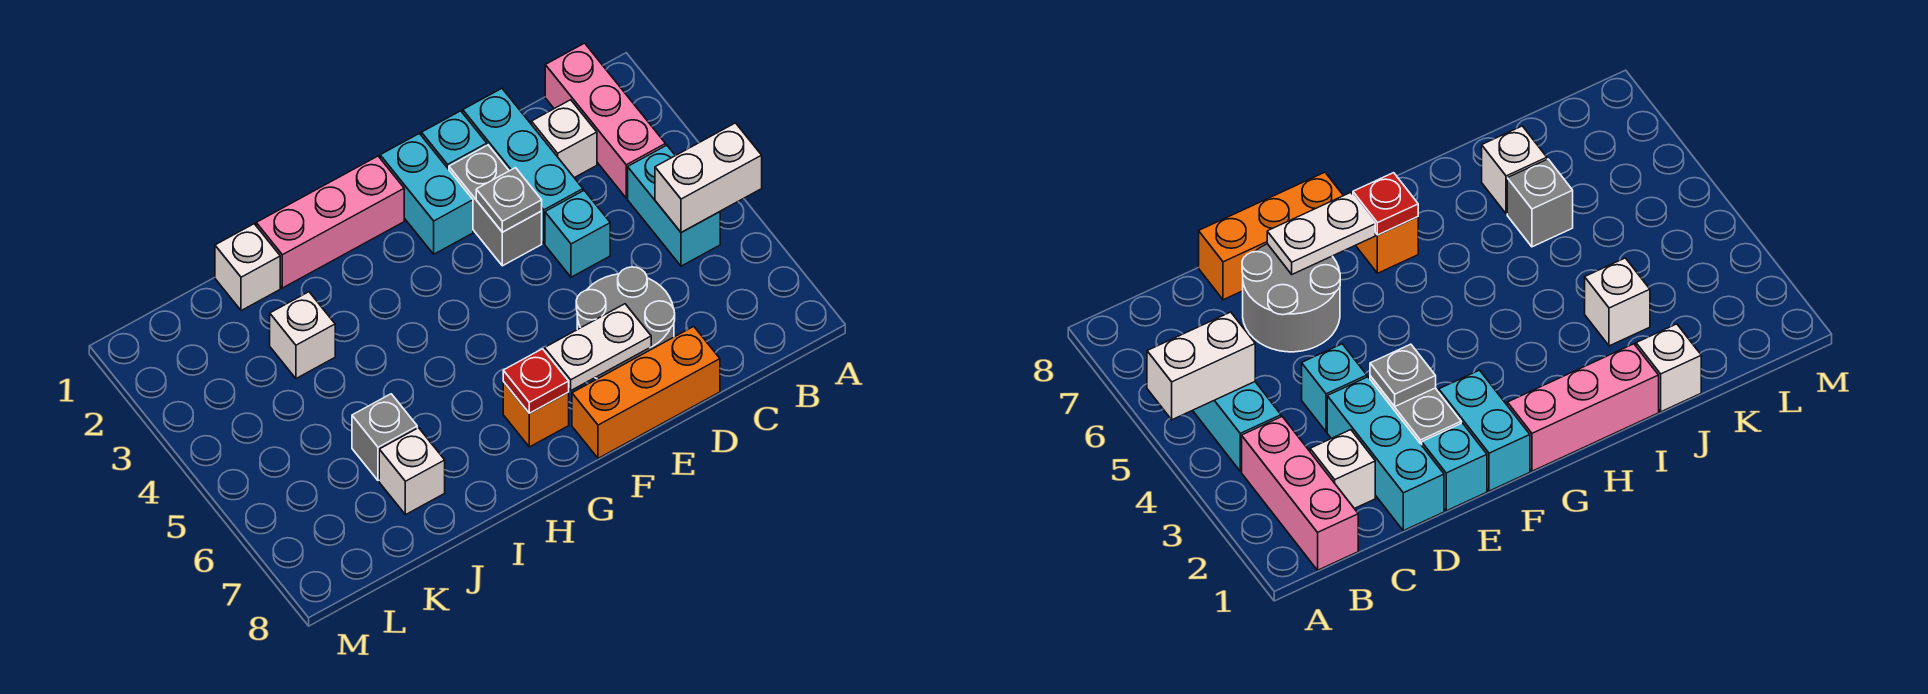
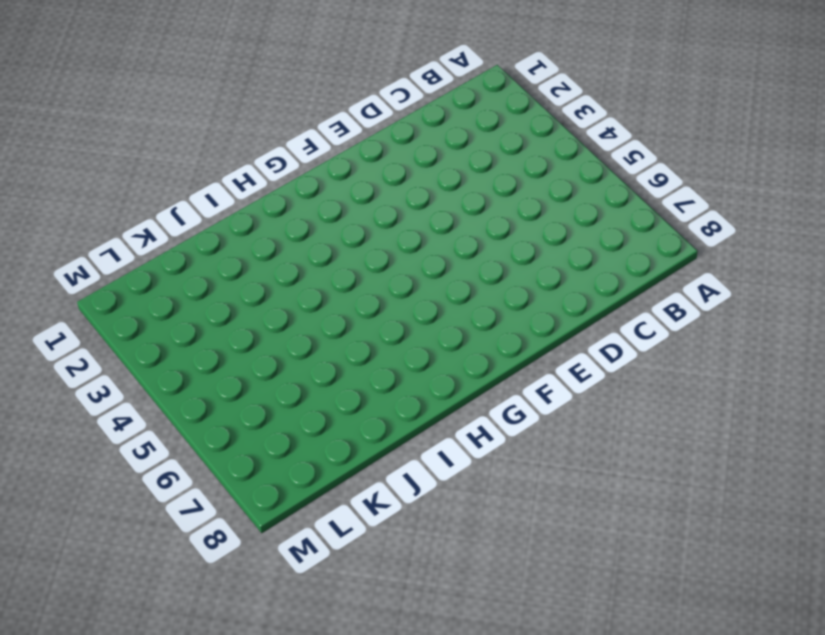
none -> pink 1x3 brick [545,43,666,198]
none -> cyan 1x2 brick [628,145,720,266]
none -> white 1x1 brick [531,100,597,178]

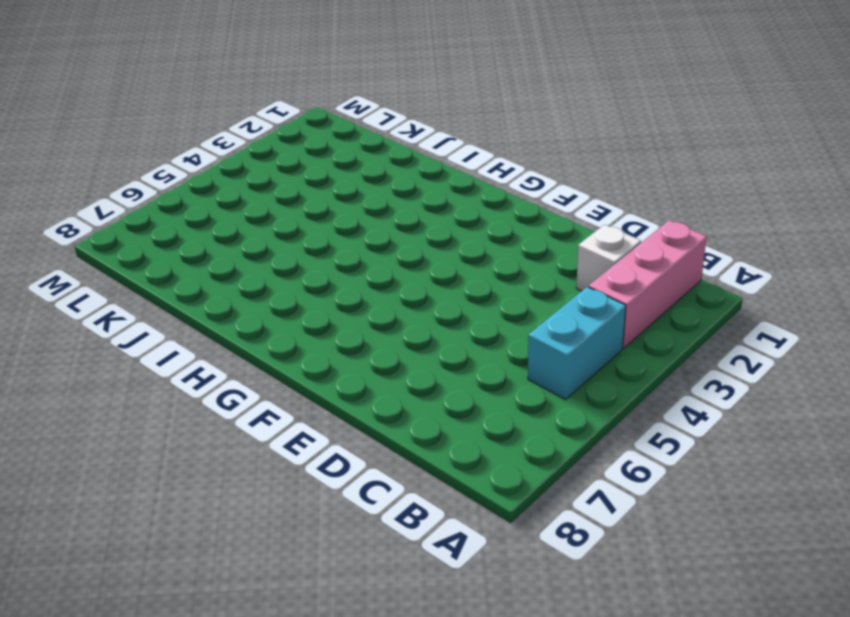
none -> cyan 1x3 brick [463,89,583,243]
none -> cyan 1x1 brick [545,191,610,277]
none -> grey 2x2 round brick [576,267,675,379]

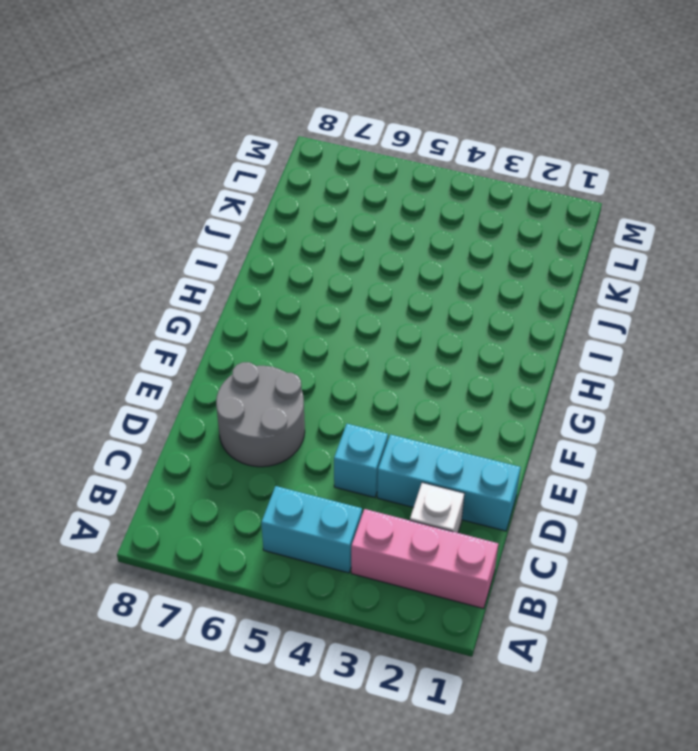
none -> orange 1x3 brick [572,326,720,458]
none -> cyan 1x1 brick [421,111,487,169]
none -> grey 1x2 brick [449,145,542,266]

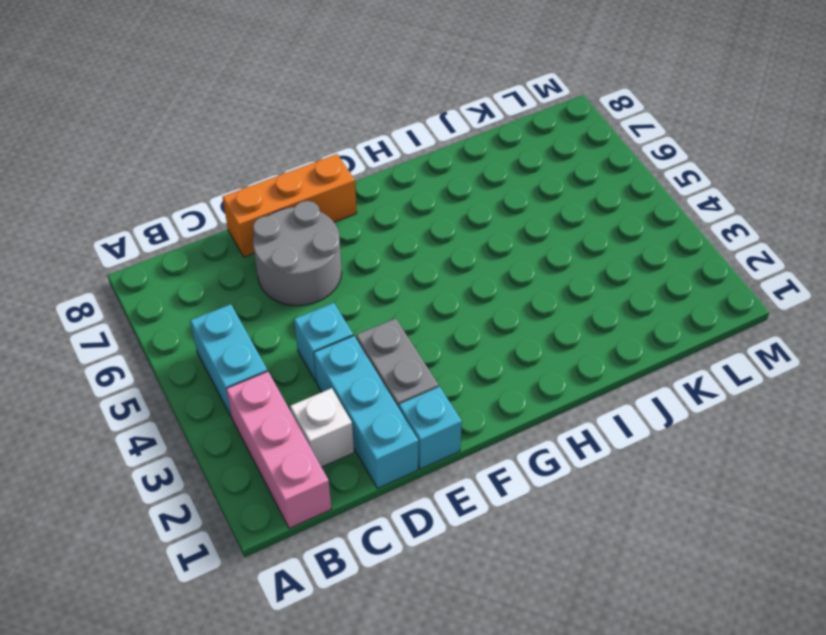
none -> cyan 1x2 brick [380,134,473,254]
none -> pink 1x3 brick [256,156,404,288]
none -> orange 1x1 brick [503,382,569,447]

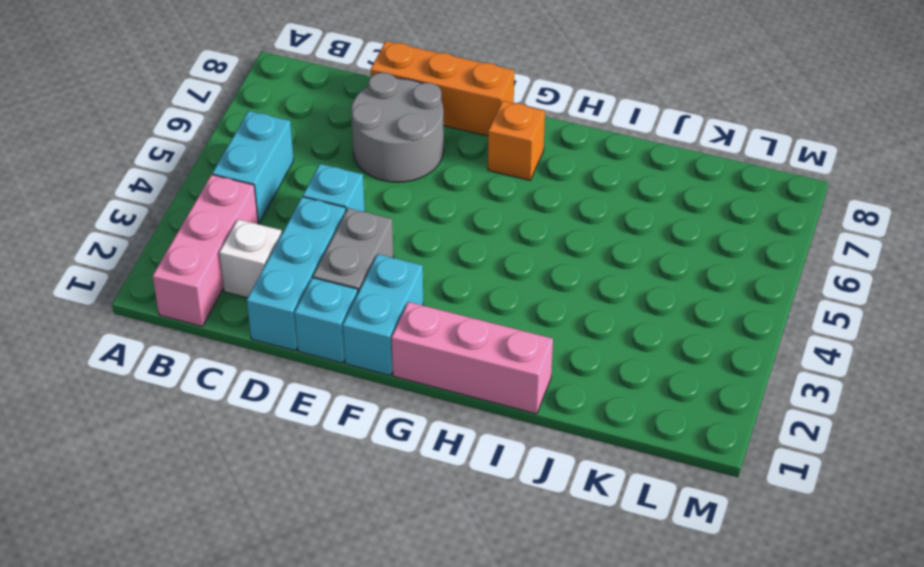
none -> white 1x1 brick [215,224,280,311]
none -> white 1x1 brick [270,292,335,378]
none -> grey 1x1 brick [352,394,417,481]

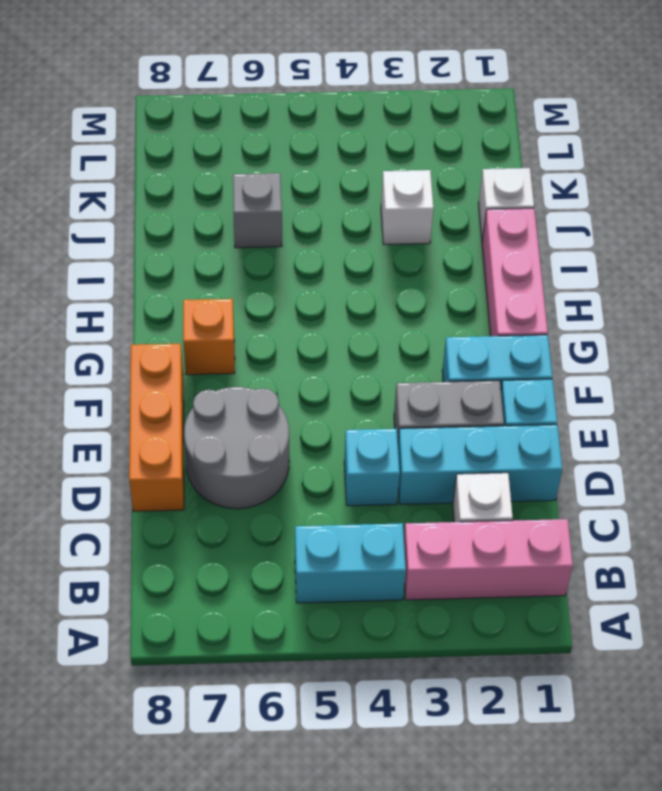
none -> white 1x1 brick [379,428,445,515]
none -> white 1x2 brick [655,123,762,233]
none -> grey 1x1 plate [476,168,542,232]

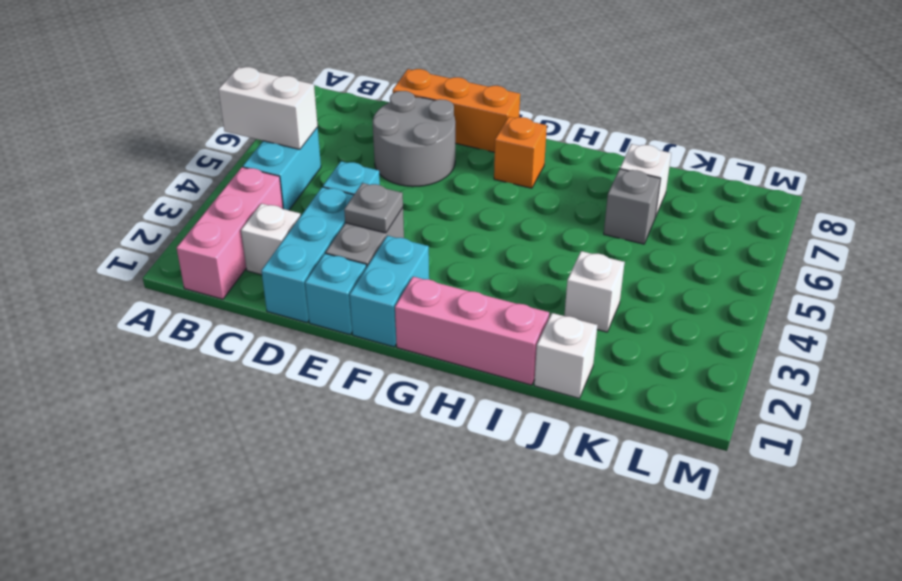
none -> white 1x2 plate [545,304,651,390]
none -> red 1x1 plate [503,349,569,413]

